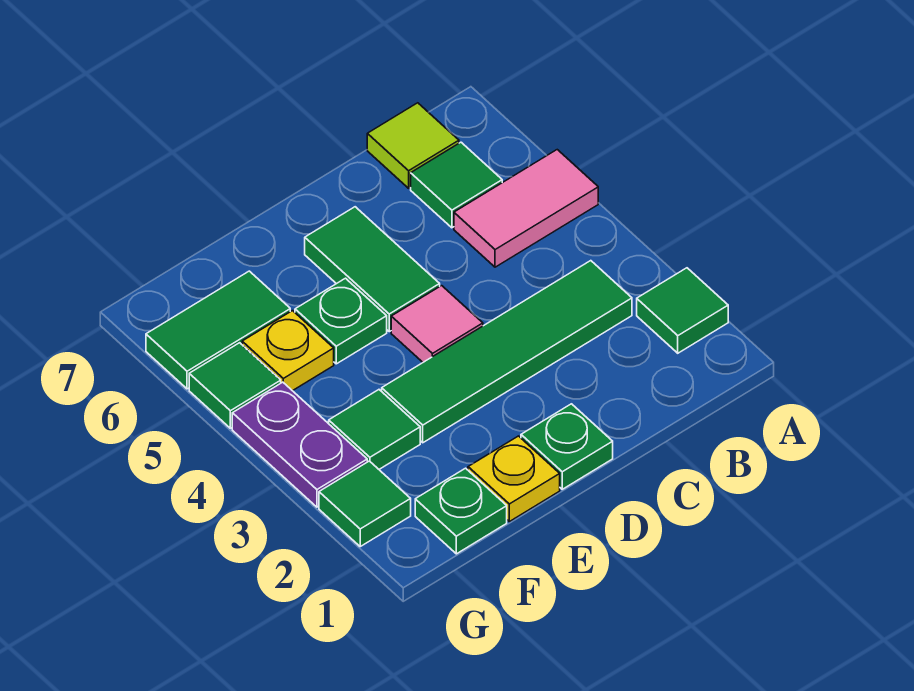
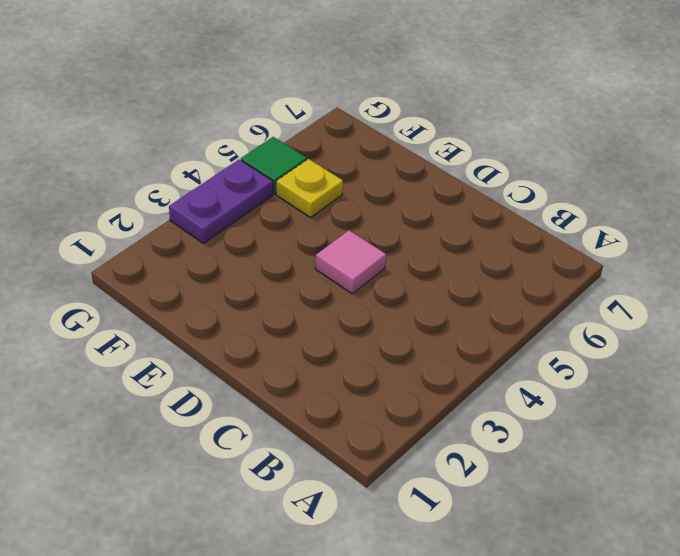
none -> green 1x1 tile [637,268,728,353]
none -> pink 1x2 tile [454,150,598,267]
none -> green 1x4 tile [382,261,632,443]

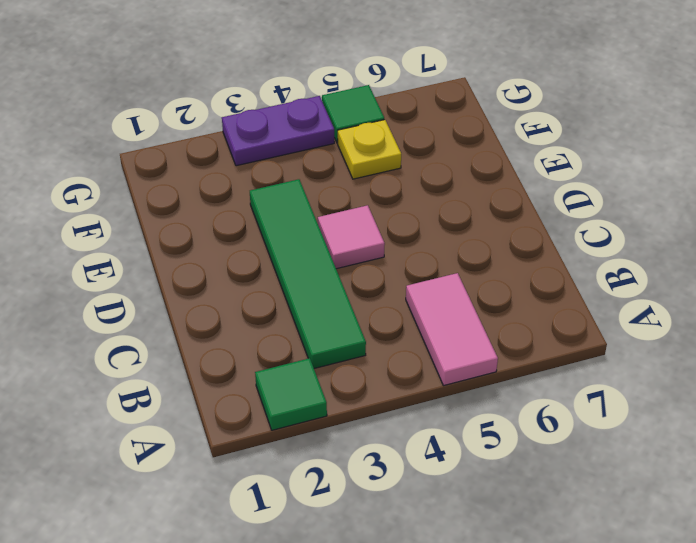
none -> green 1x1 tile [411,142,502,228]
none -> lime 1x1 tile [367,103,459,188]
none -> green 1x1 plate [521,404,613,489]

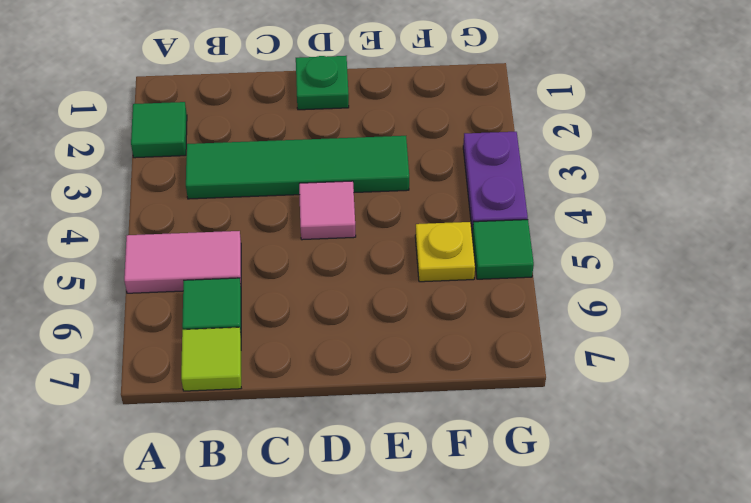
none -> green 1x2 tile [305,207,440,332]
none -> yellow 1x1 plate [468,436,560,522]
none -> green 1x1 plate [295,278,387,364]

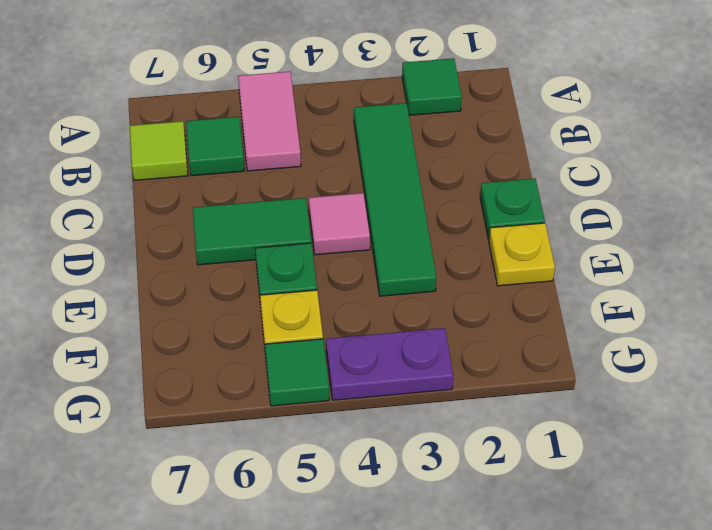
none -> green 1x1 plate [415,468,507,554]
none -> green 1x1 tile [329,390,420,469]
none -> green 1x2 tile [146,271,290,389]

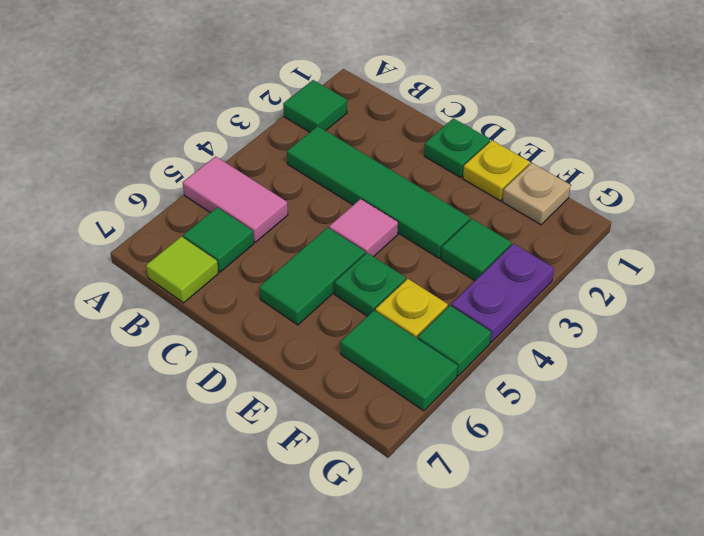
tan 1x1 plate [502,163,571,225] -> green 1x1 plate [415,468,507,554]
none -> green 1x1 tile [319,461,411,546]

